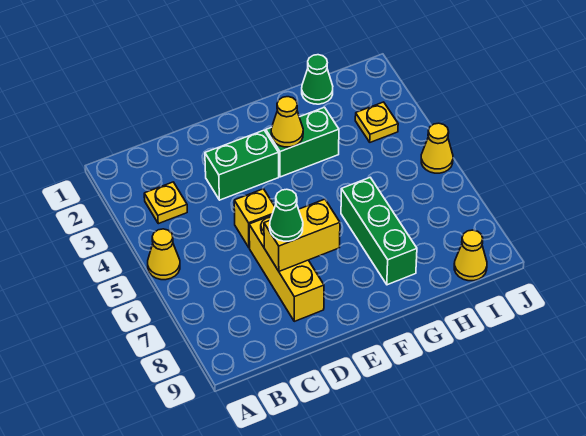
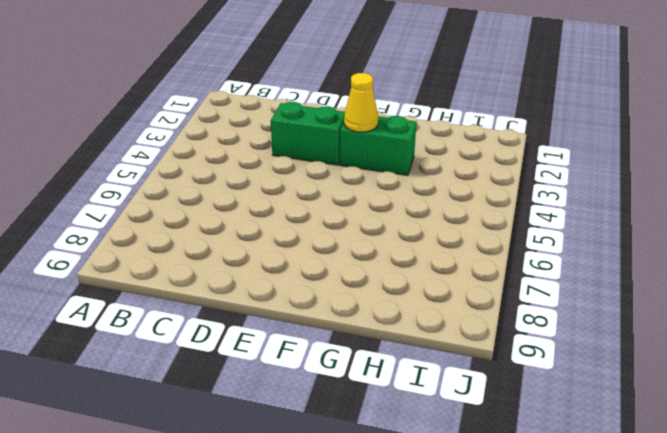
none -> yellow 1x1 cone [148,229,180,280]
none -> yellow 1x1 plate [144,182,187,224]
none -> yellow 1x1 brick [234,189,275,248]

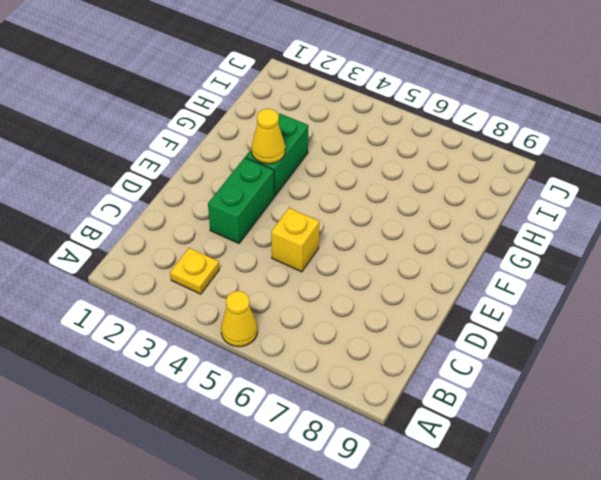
none -> yellow 1x3 brick [249,215,324,321]
none -> green 1x3 brick [341,178,417,285]
none -> green 1x1 cone [302,55,333,104]

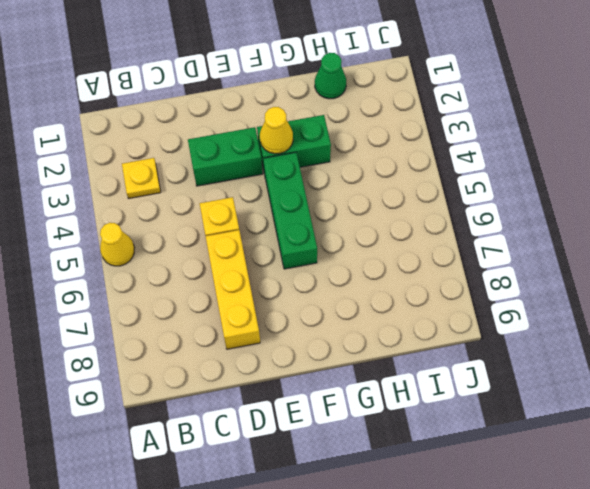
green 1x3 brick [263,152,317,269] -> green 1x3 brick moved to [341,178,417,285]
none -> yellow 1x1 plate [355,102,398,142]
none -> yellow 1x1 cone [454,230,487,281]
none -> yellow 1x1 cone [421,123,453,173]

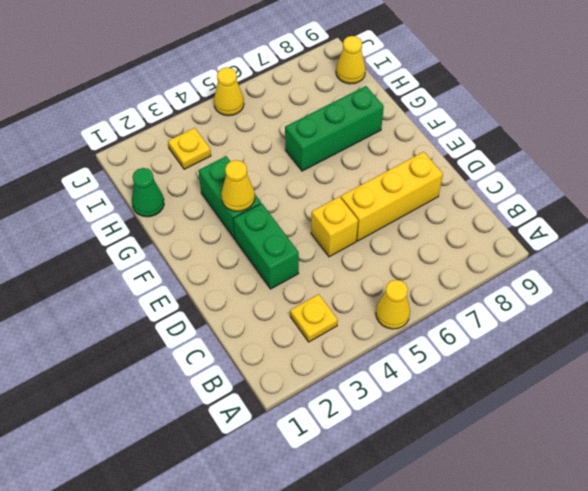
none -> yellow 1x2 brick [264,199,340,271]
none -> green 1x1 cone [270,189,303,241]

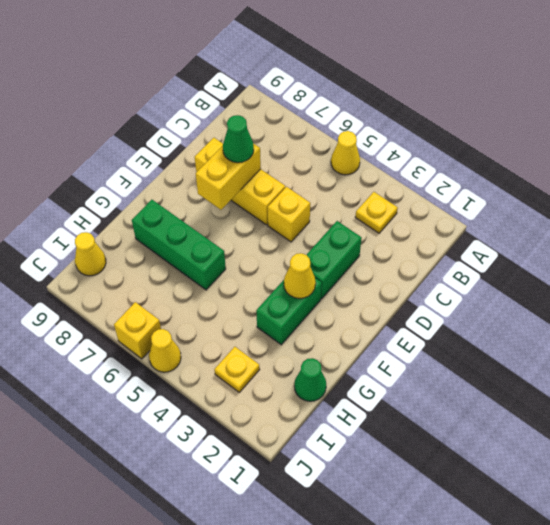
yellow 1x1 brick [114,302,161,359] -> none

